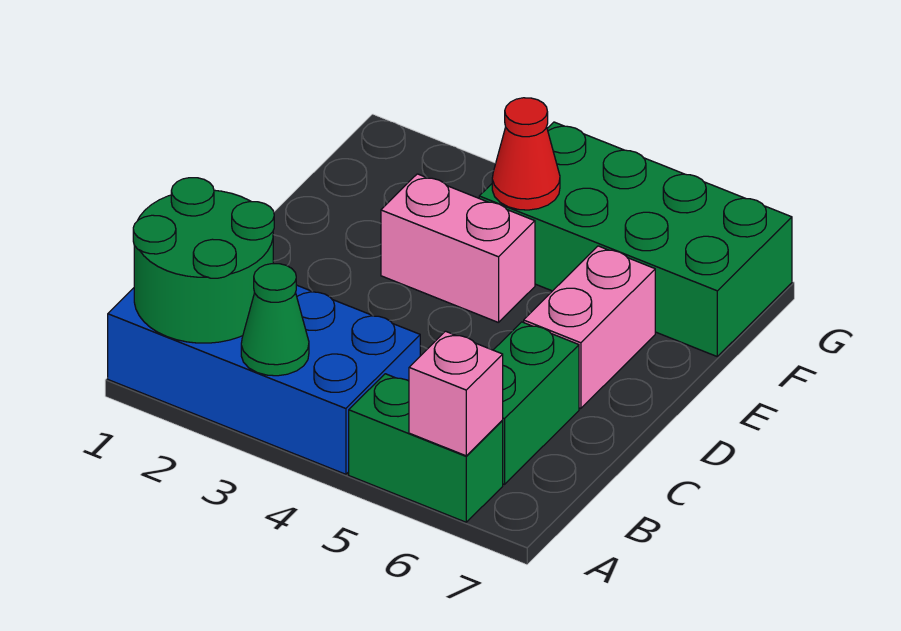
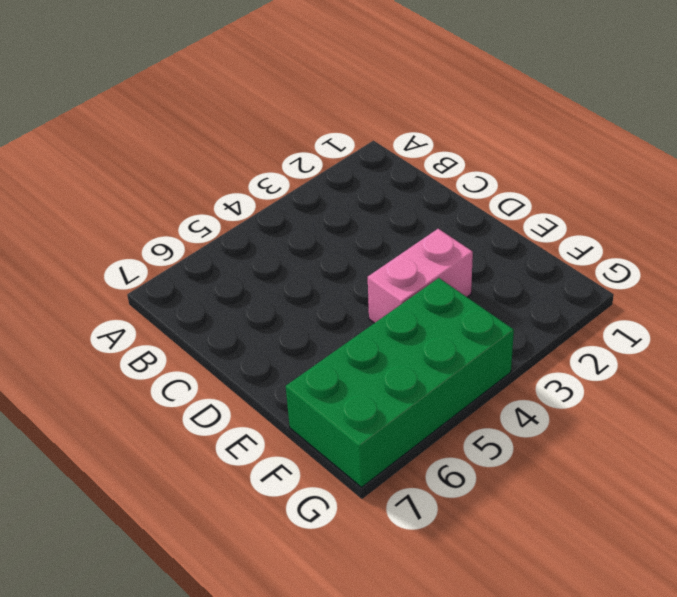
none -> blue 2x4 brick [108,285,420,474]
none -> green 1x2 brick [349,374,503,522]

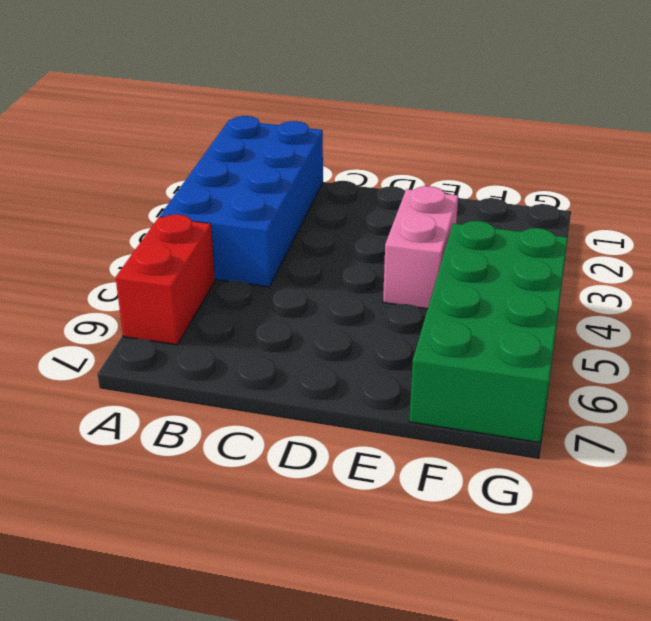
red 1x2 brick [116,214,215,345] -> green 1x2 brick [349,374,503,522]
none -> green 1x2 brick [494,322,579,484]
none -> pink 1x2 brick [524,246,655,409]

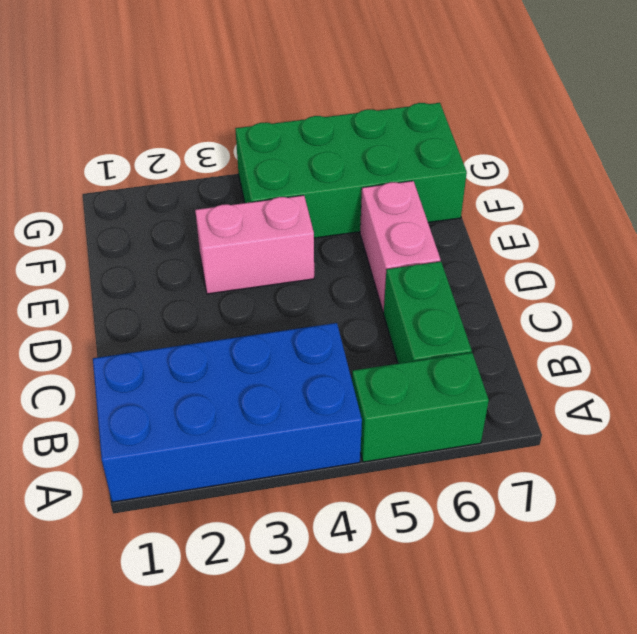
none -> green 2x2 round brick [133,178,274,343]
none -> green 1x1 cone [241,264,309,376]

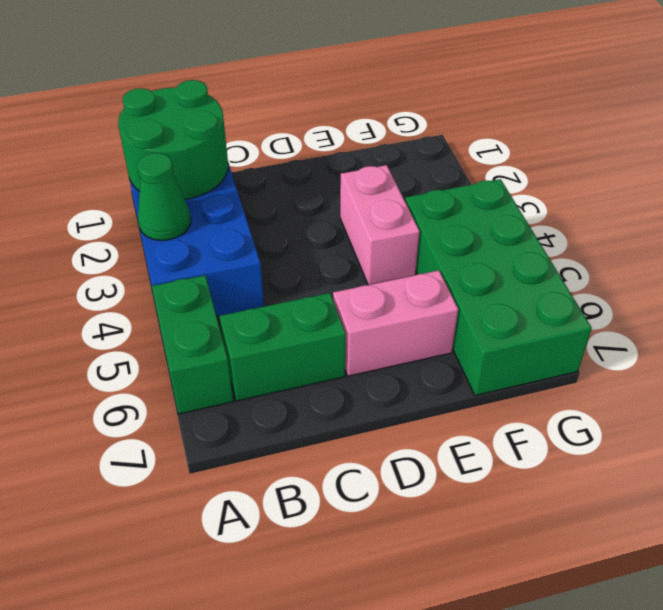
none -> pink 1x1 brick [409,331,503,456]
none -> red 1x1 cone [492,98,560,210]

